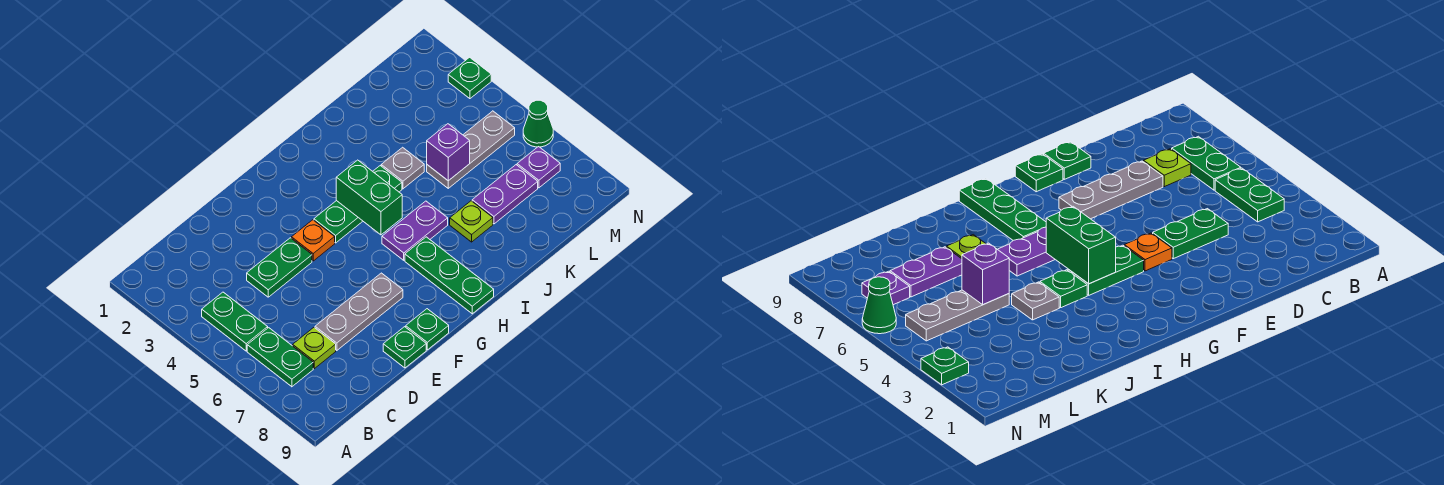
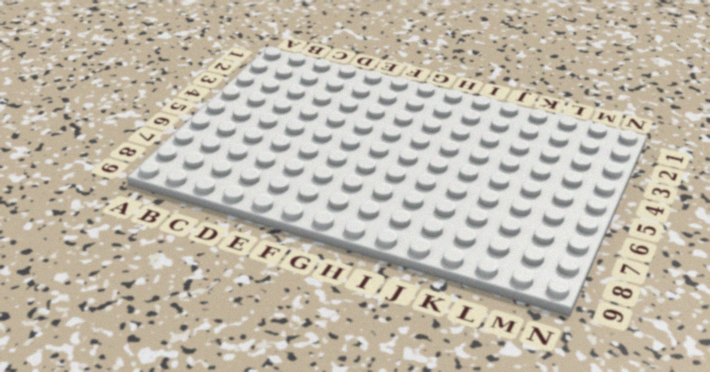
none -> green 1x2 plate [202,292,268,351]
none -> green 1x2 plate [247,328,313,387]
none -> lime 1x1 plate [293,328,336,369]

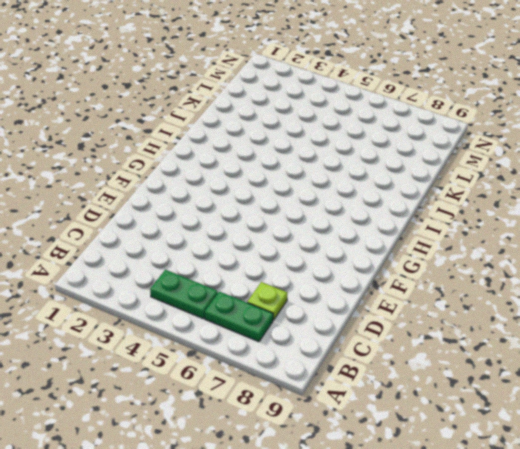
none -> green 1x2 plate [247,238,312,297]
none -> grey 1x3 plate [315,273,403,351]
none -> green 1x1 plate [383,327,426,368]

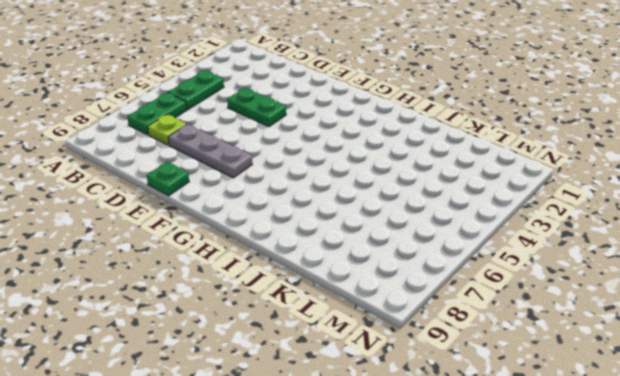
none -> orange 1x1 plate [291,220,335,261]
none -> green 1x1 plate [406,309,449,350]
none -> green 1x2 plate [314,201,363,243]

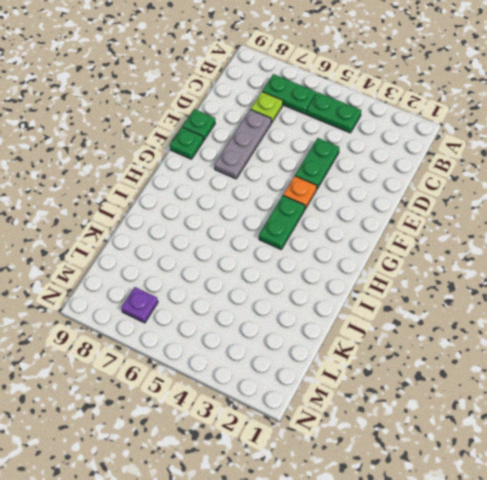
none -> purple 1x2 plate [382,201,448,260]
none -> green 1x3 plate [405,237,494,314]
none -> green 1x1 plate [373,166,402,192]

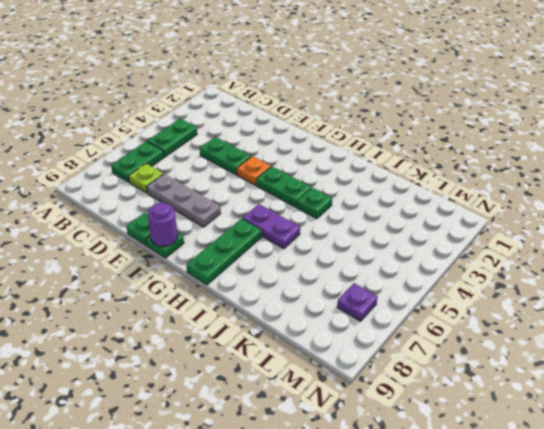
purple 1x1 round brick [147,203,178,246] -> none
none -> grey 1x1 plate [381,147,424,189]
none -> lime 1x1 plate [450,201,493,242]
none -> grey 1x3 plate [427,111,515,188]

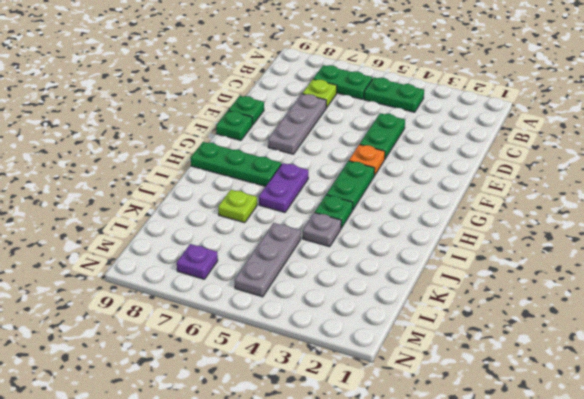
none -> purple 1x2 plate [472,165,538,224]
none -> green 1x1 plate [448,57,491,99]
none -> green 1x1 cone [523,100,553,147]

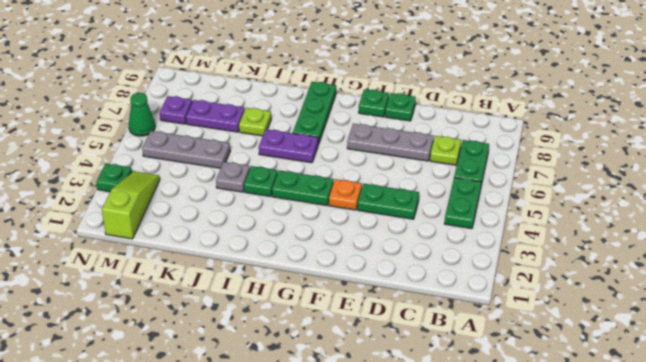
lime 1x3 slope [102,171,160,239] -> none
none -> green 1x2 brick [336,160,402,235]
none -> purple 1x1 brick [427,124,470,181]

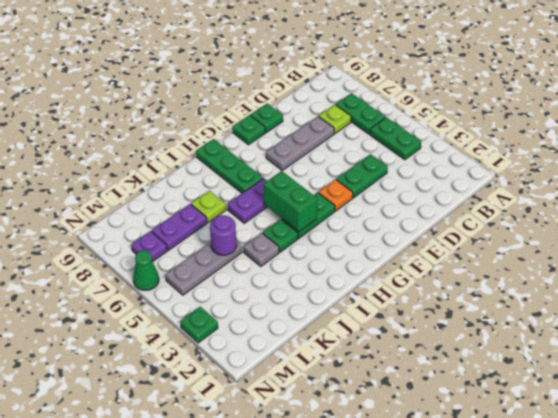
purple 1x1 round brick [210,215,236,255] -> purple 1x1 brick [427,124,470,181]

